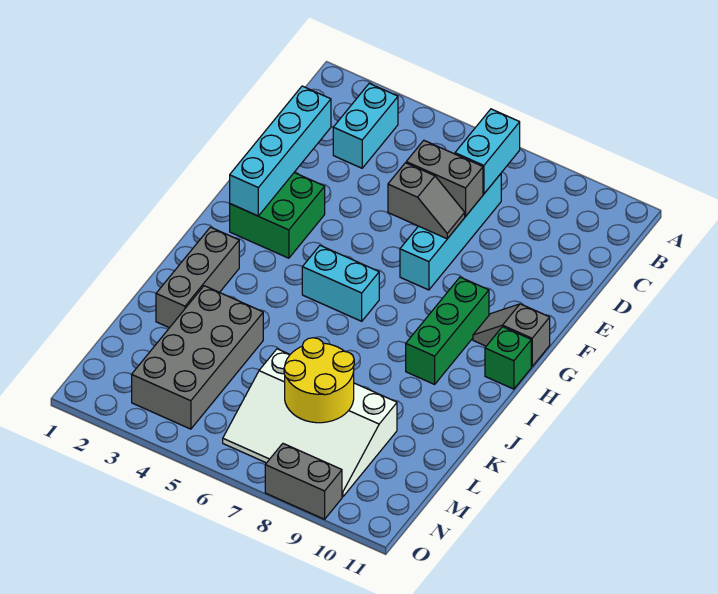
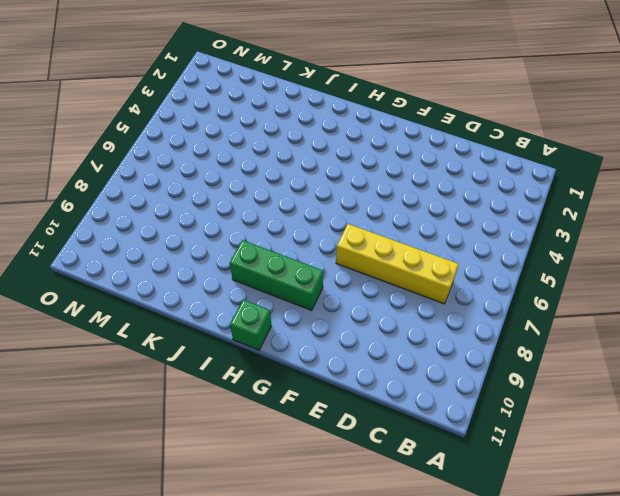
yellow 1x4 brick [336,224,459,304] -> cyan 1x4 brick [400,174,501,290]
none -> cyan 1x2 brick [333,83,398,168]
none -> green 2x2 brick [230,173,325,258]
none -> grey 1x2 slope [473,304,550,367]

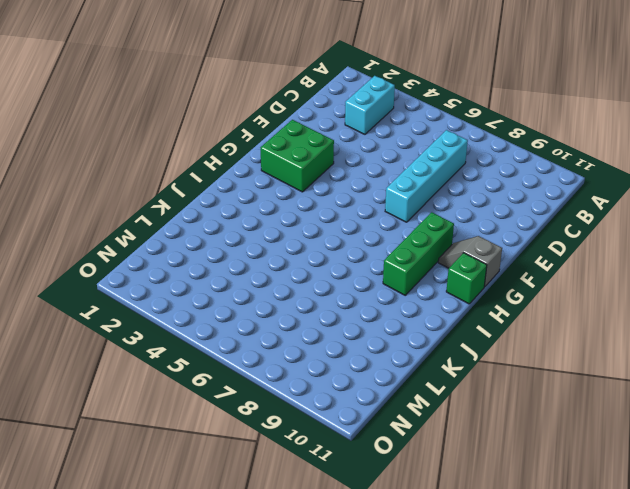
none -> cyan 1x2 brick [302,246,379,321]
none -> grey 1x3 brick [156,227,239,328]
none -> grey 2x4 brick [132,286,263,429]

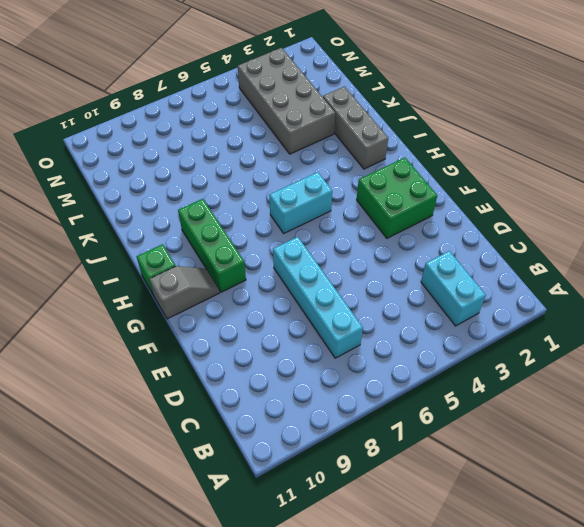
none -> white 3x4 slope [223,349,397,497]
none -> grey 1x2 brick [265,444,342,519]
none -> cyan 1x2 brick [455,109,520,194]

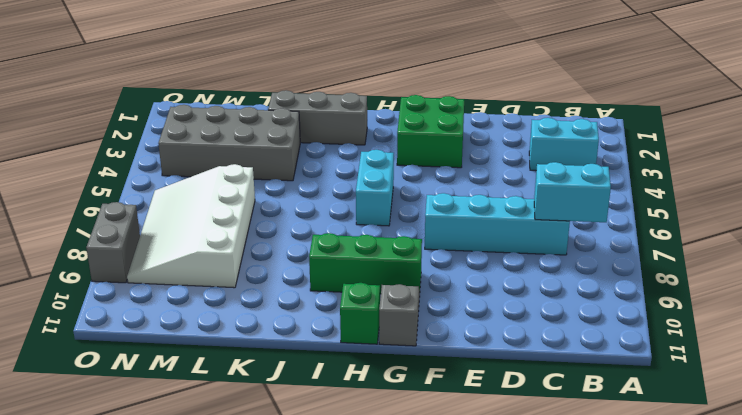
none -> cyan 1x4 brick [230,86,331,216]
none -> grey 1x2 brick [406,141,483,216]
none -> grey 1x2 slope [388,163,465,239]

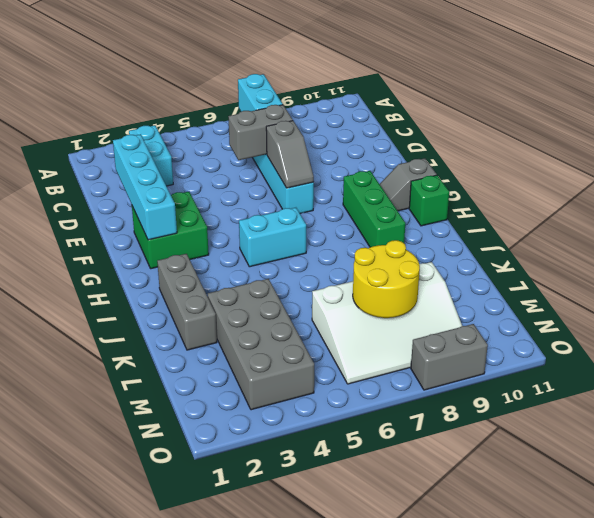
grey 1x2 slope [266,121,314,188] -> grey 1x2 slope turned to [388,163,465,239]

